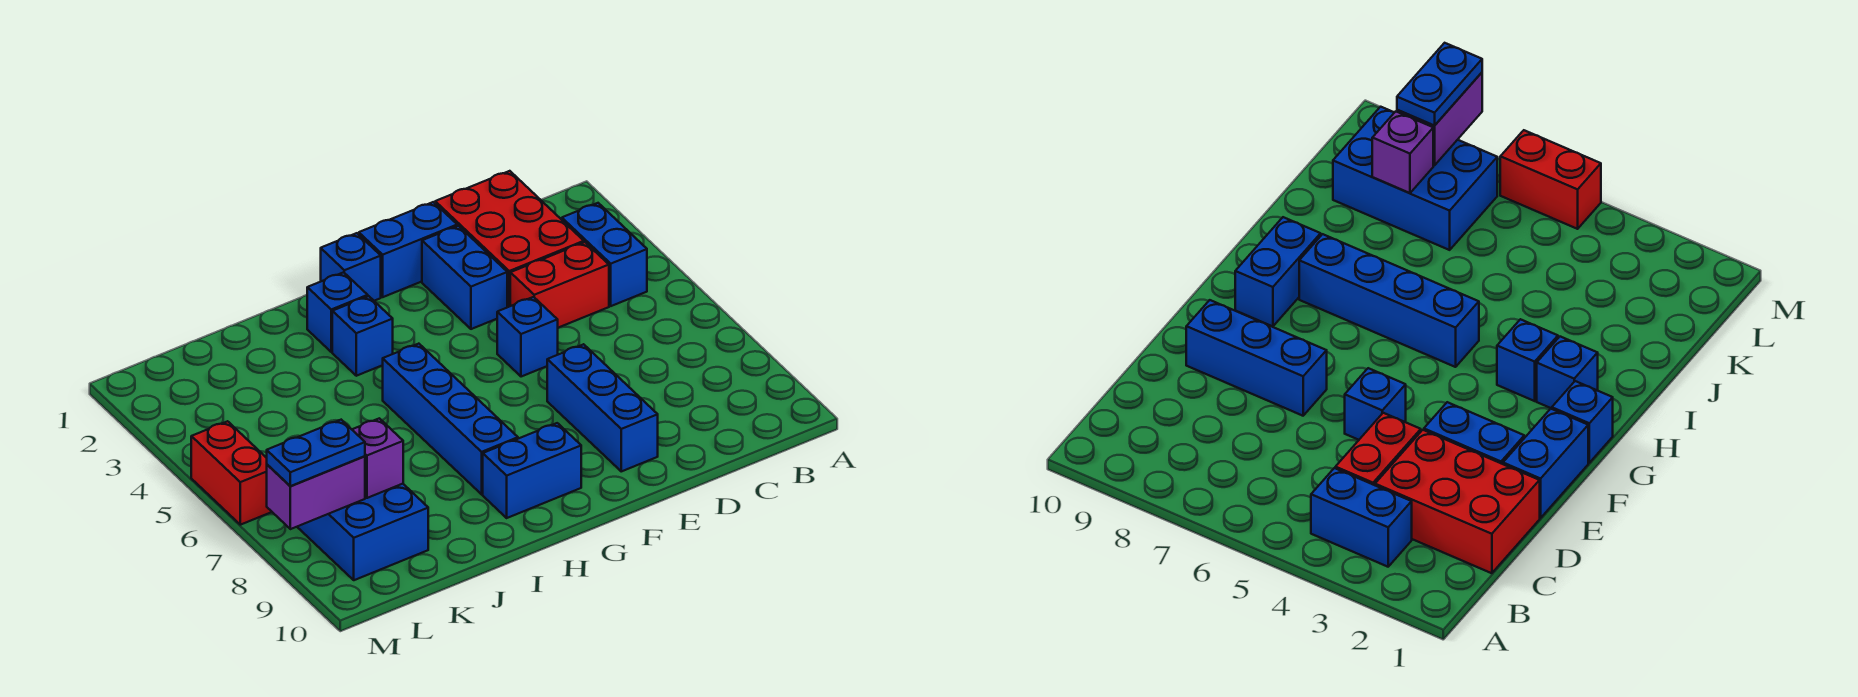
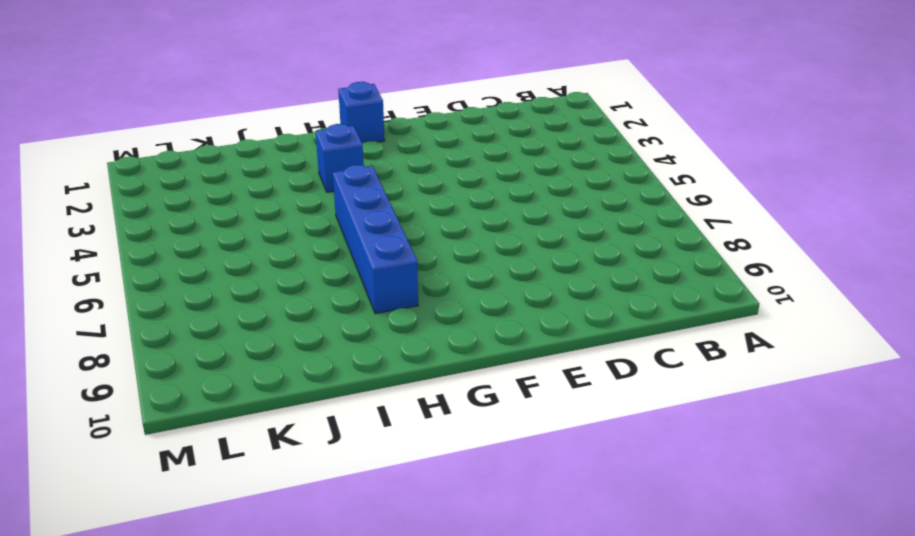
none -> blue 1x2 brick [562,203,647,306]
none -> red 2x3 brick [435,171,584,307]
none -> red 1x2 brick [510,242,609,328]

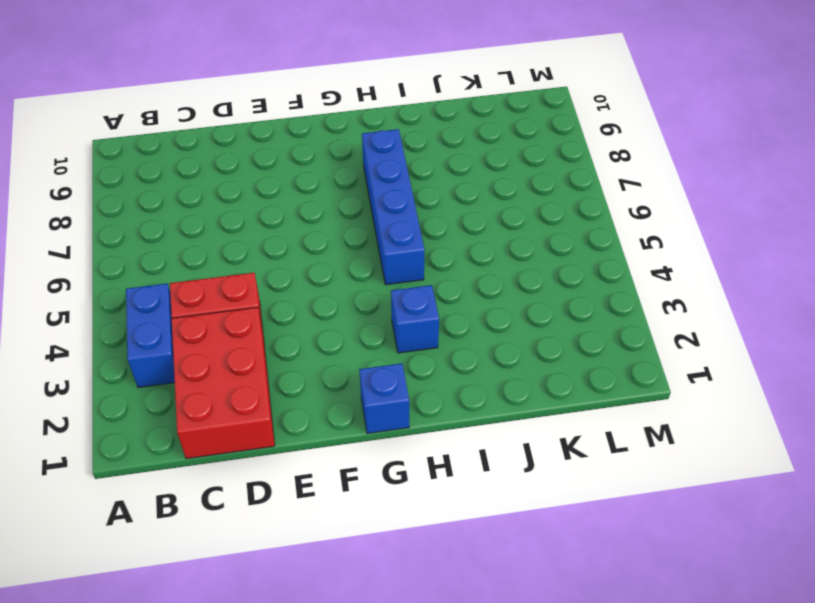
none -> blue 1x2 brick [359,202,457,297]
none -> blue 1x2 brick [422,226,507,329]
none -> blue 1x1 brick [497,297,558,377]

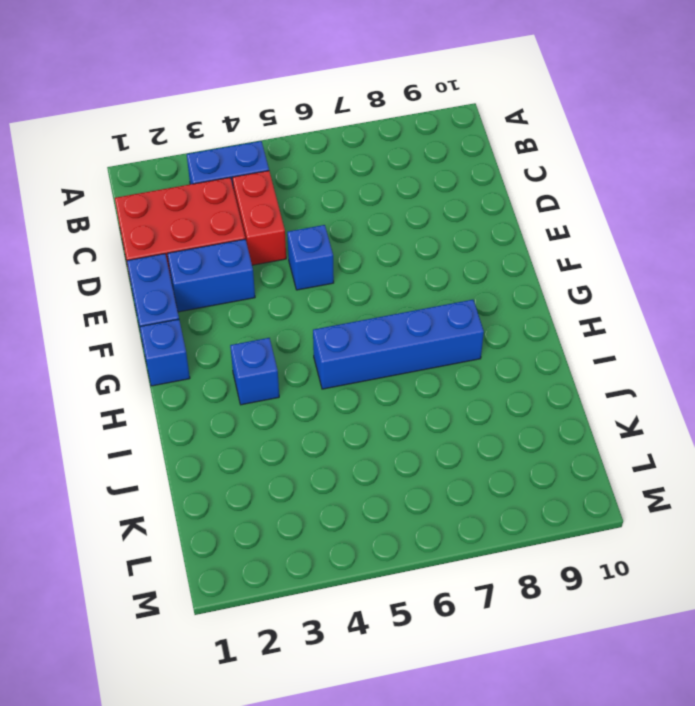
none -> blue 1x3 brick [547,344,658,471]
none -> blue 1x2 brick [483,423,581,518]
none -> blue 1x1 brick [307,272,368,352]

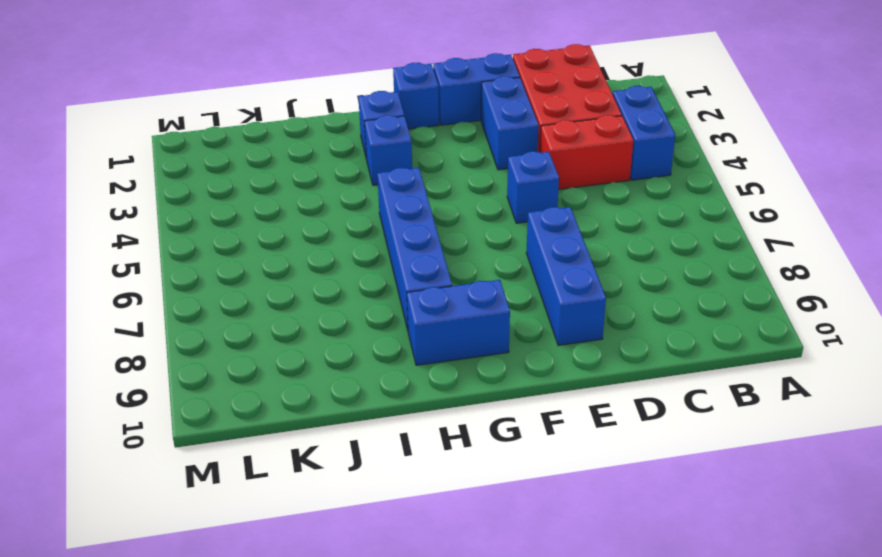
none -> blue 2x3 brick [297,484,428,580]
none -> red 1x2 brick [191,421,272,525]
none -> purple 1x1 brick [352,418,403,498]

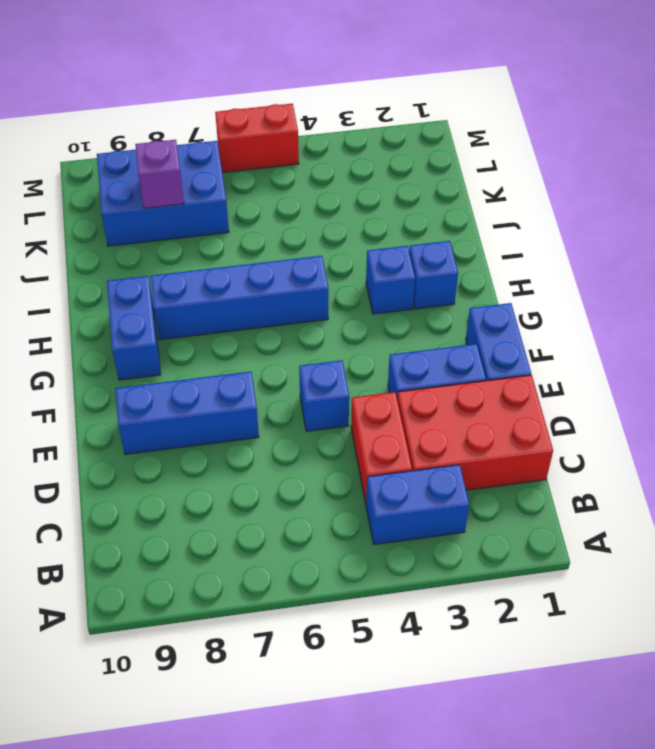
none -> blue 1x1 brick [321,233,381,301]
none -> purple 1x2 brick [267,456,365,529]
none -> blue 1x2 plate [267,420,365,486]

